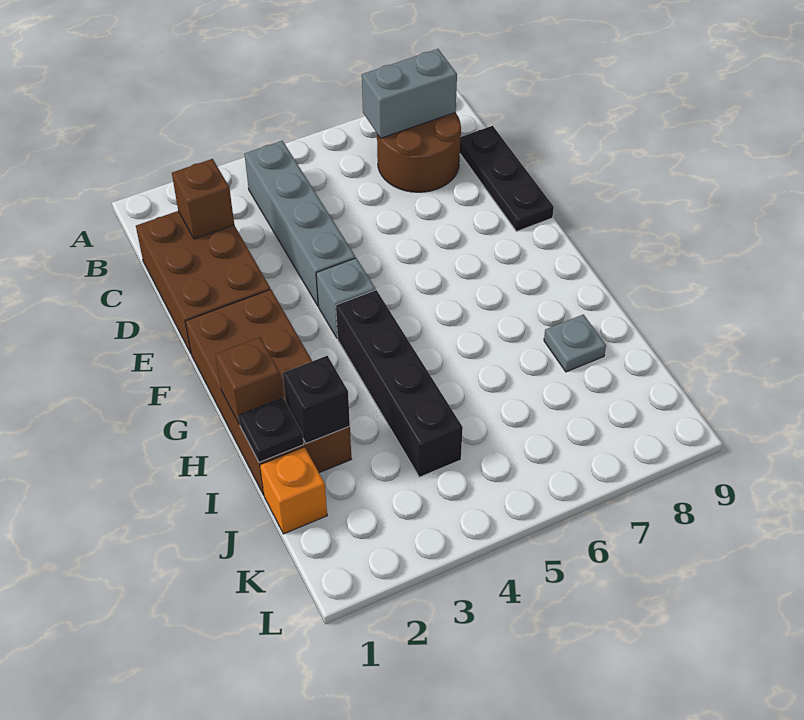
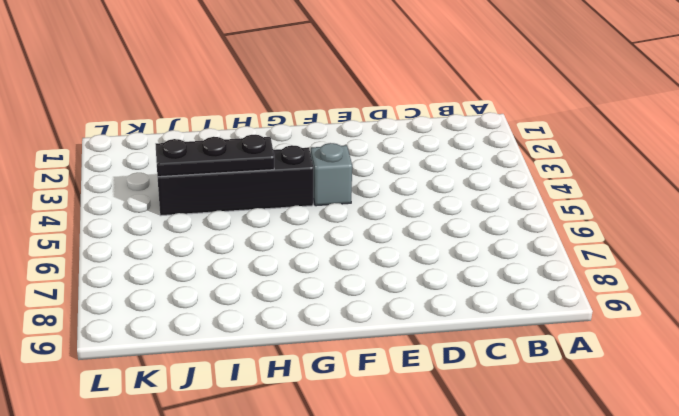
black 1x3 plate [156,135,274,177] -> black 1x3 plate moved to [460,126,554,232]
none -> grey 1x4 brick [244,141,355,306]
none -> brown 2x2 round brick [377,113,461,192]
none -> brown 2x3 brick [136,211,270,353]

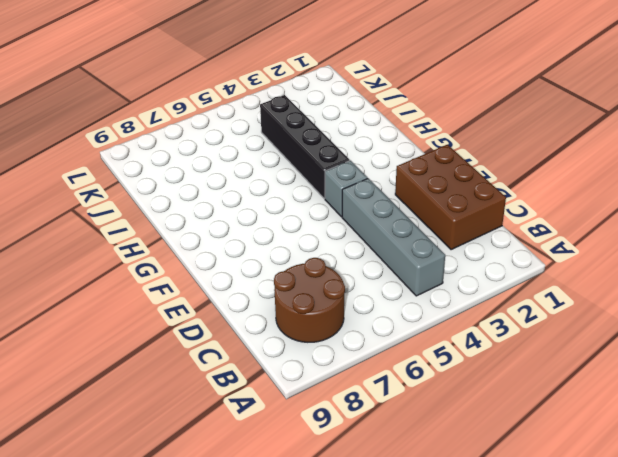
none -> black 1x3 plate [460,126,554,232]
none -> brown 2x4 brick [185,289,351,495]
none -> grey 1x1 plate [544,314,606,372]

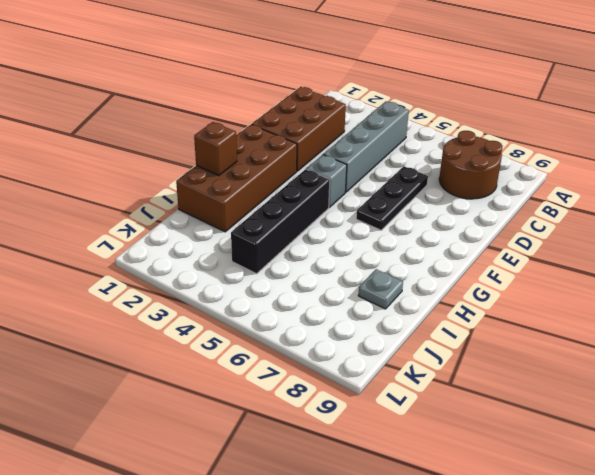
black 1x3 plate [356,166,428,230] -> black 1x3 plate moved to [460,126,554,232]
none -> orange 1x1 brick [260,447,327,534]
none -> grey 1x2 brick [362,49,457,138]
none -> brown 1x1 brick [172,159,234,239]

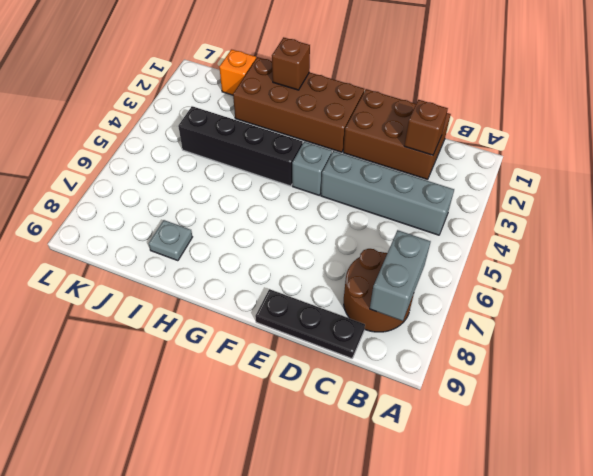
none -> black 1x1 plate [239,398,304,463]
none -> black 1x1 brick [283,356,350,443]

